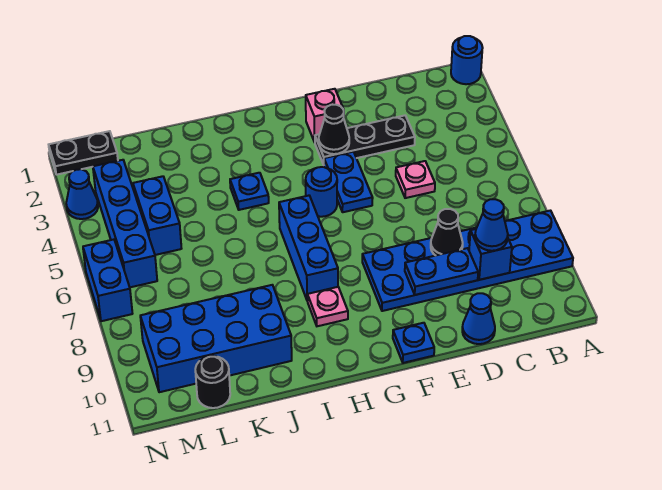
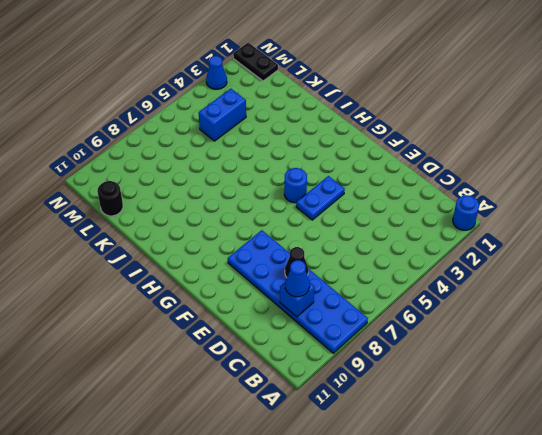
none -> black 1x3 plate [315,115,415,165]
none -> pink 1x1 plate [396,161,435,198]
none -> blue 1x1 cone [462,293,495,344]

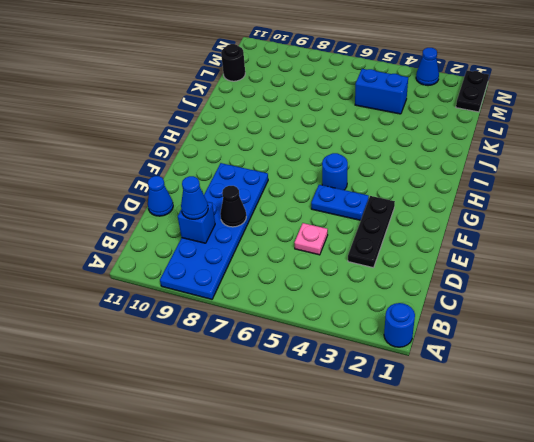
none -> pink 1x1 brick [306,89,344,142]
none -> blue 1x1 plate [393,323,434,363]
none -> blue 1x3 brick [279,196,338,301]

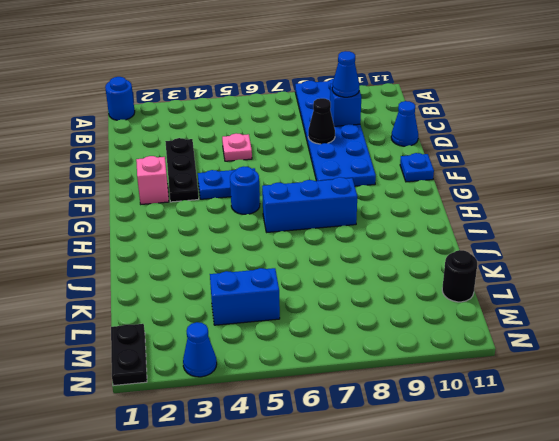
none -> pink 1x1 plate [307,287,348,326]
none -> blue 1x1 plate [230,173,269,210]
none -> blue 2x4 brick [140,285,292,392]

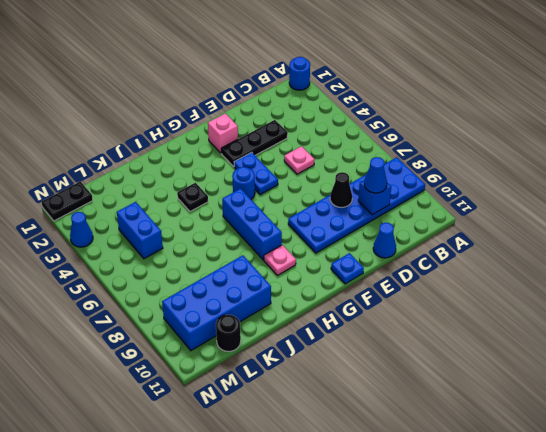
black 1x1 plate [177,183,208,211] -> blue 1x1 plate [230,173,269,210]
none -> blue 1x4 brick [93,160,157,287]
none -> blue 1x2 brick [83,240,133,321]
none -> blue 1x2 plate [405,248,478,295]

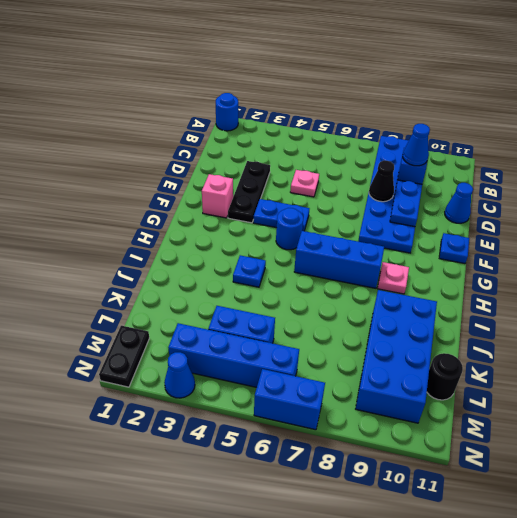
none -> black 1x1 cone [319,105,349,154]

